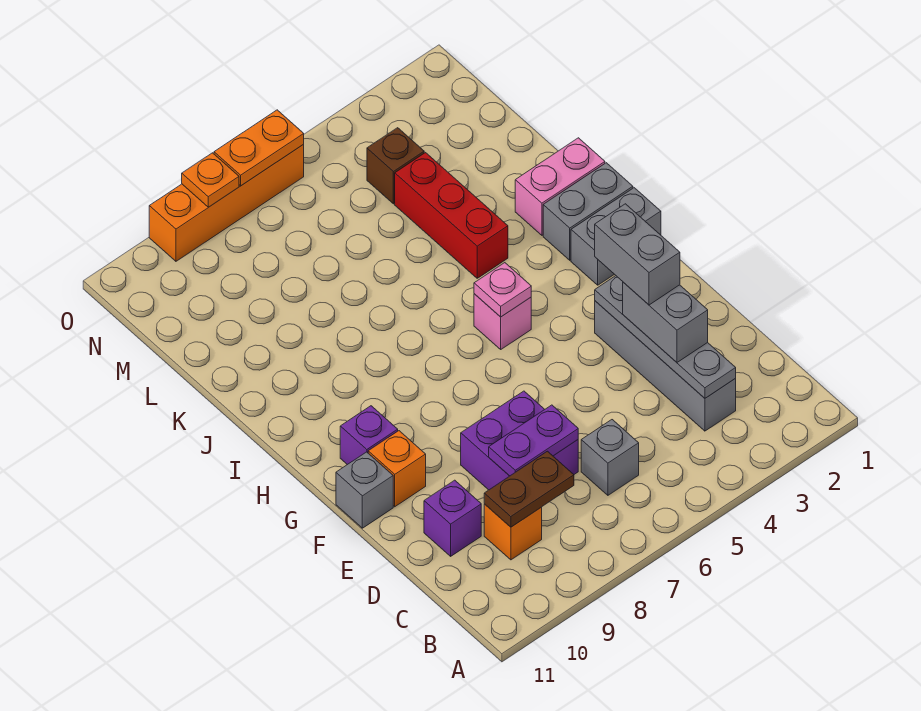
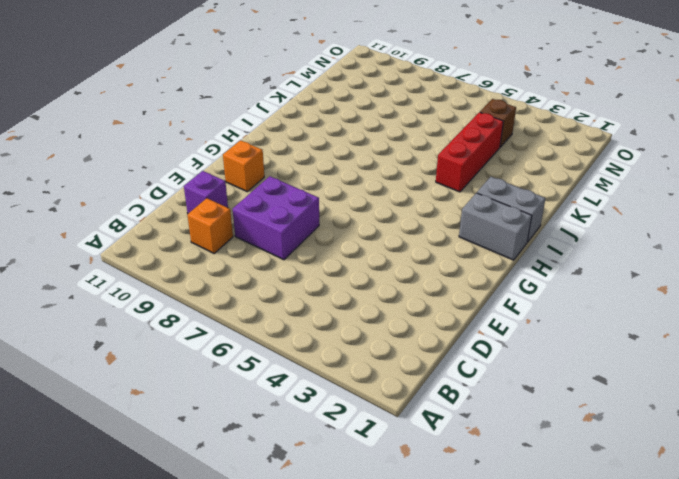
none -> grey 1x4 brick [595,301,736,431]
none -> grey 1x1 brick [581,420,639,495]
none -> grey 1x1 brick [336,452,393,528]

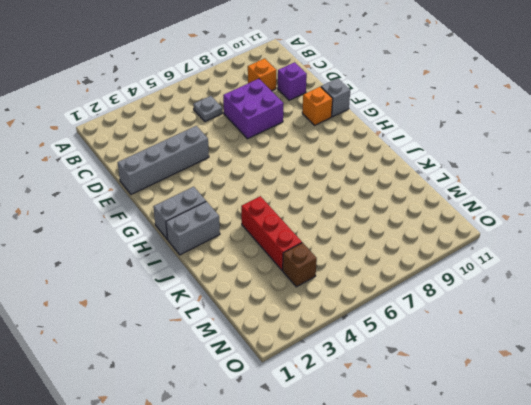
grey 1x1 plate [193,96,222,122] -> grey 1x1 brick [581,420,639,495]
grey 1x4 brick [118,126,209,194] -> grey 1x4 brick turned to [595,301,736,431]
none -> purple 1x1 brick [340,406,398,465]
none -> pink 1x1 brick [474,294,531,349]
none -> pink 1x2 brick [515,138,605,235]

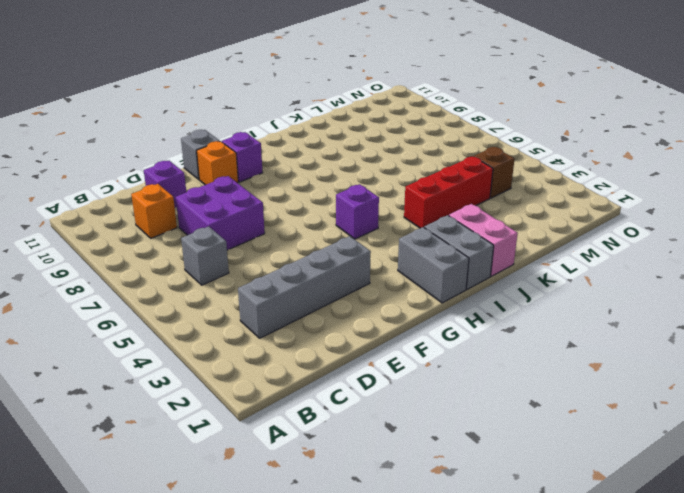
purple 1x1 brick [336,184,379,239] -> pink 1x1 brick [474,294,531,349]
none -> orange 1x4 brick [149,145,304,261]
none -> grey 1x4 plate [595,276,736,398]
none -> brown 1x2 plate [484,451,574,527]

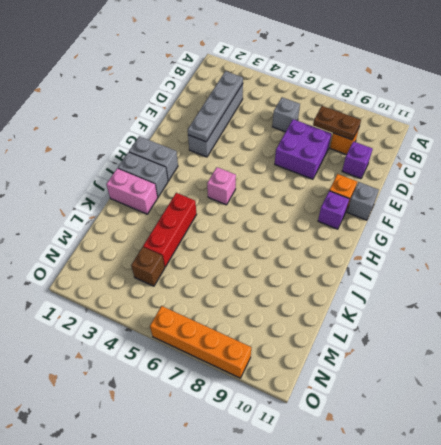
none -> purple 1x2 plate [489,405,578,476]
none -> pink 1x1 plate [474,263,531,317]
none -> orange 1x2 plate [214,110,304,186]

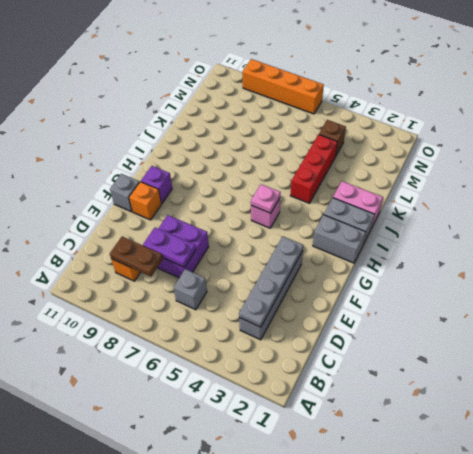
none -> purple 1x1 brick [424,480,481,556]
none -> orange 1x2 plate [214,110,304,186]
none -> orange 1x1 plate [182,153,239,207]

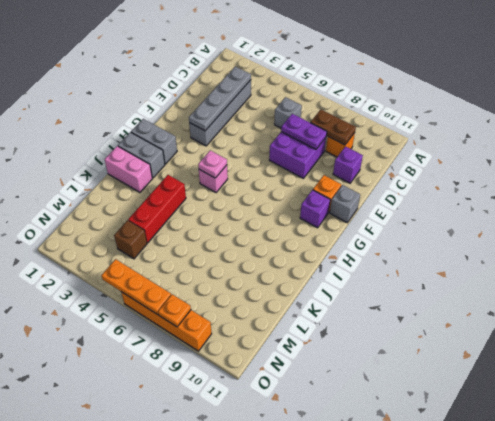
orange 1x3 plate [101,259,171,315] -> orange 1x2 plate [214,110,304,186]
none -> grey 1x2 brick [623,282,708,362]
none -> grey 1x2 brick [595,204,680,305]

